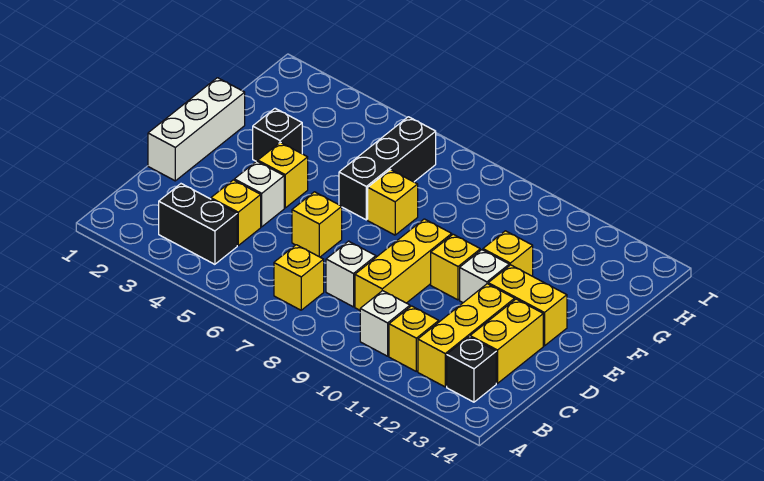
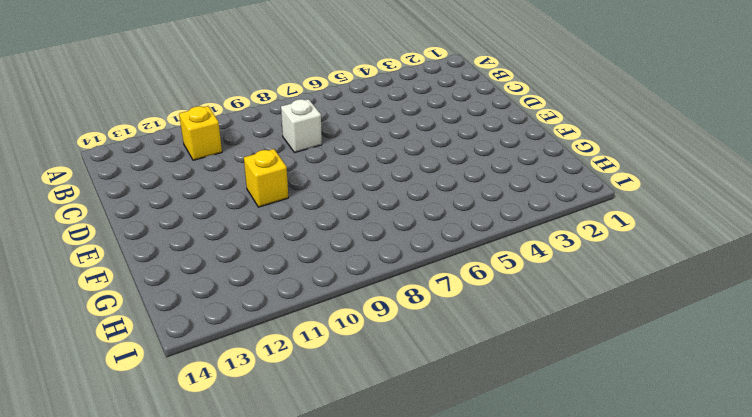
none -> black 1x2 brick [159,184,237,264]
none -> yellow 1x1 brick [274,245,324,310]
none -> white 1x1 brick [360,291,410,356]

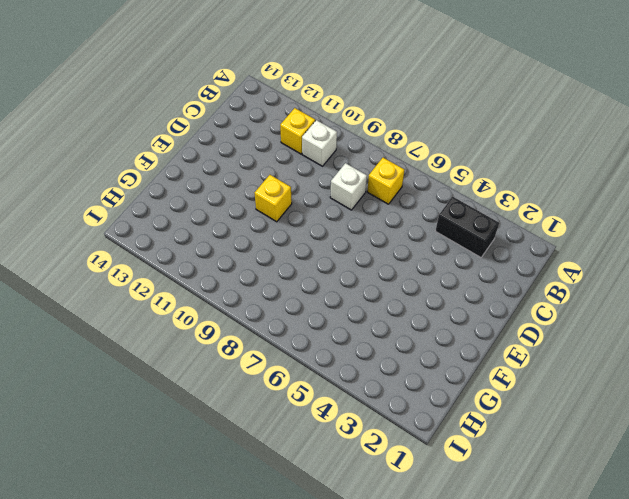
none -> yellow 1x3 brick [418,284,515,387]
none -> black 1x1 brick [447,337,496,402]
none -> yellow 1x1 brick [211,180,261,245]

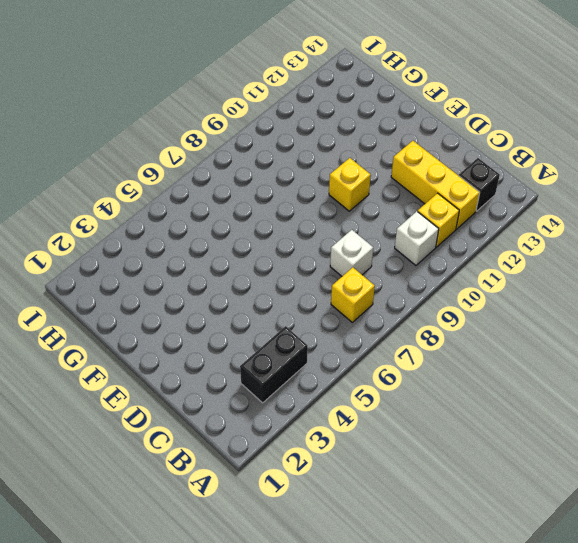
none -> yellow 1x1 brick [211,180,261,245]
none -> yellow 1x3 brick [355,219,452,310]
none -> yellow 1x2 brick [470,299,543,383]

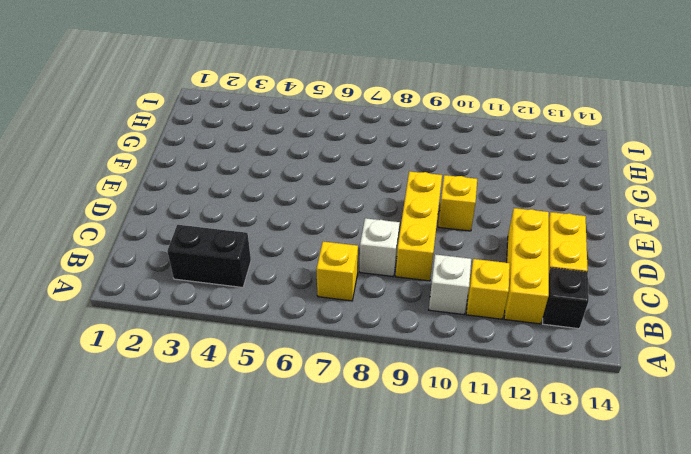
none -> yellow 1x1 brick [211,180,261,245]
none -> white 1x3 brick [148,78,245,181]
none -> white 1x1 brick [234,161,284,227]

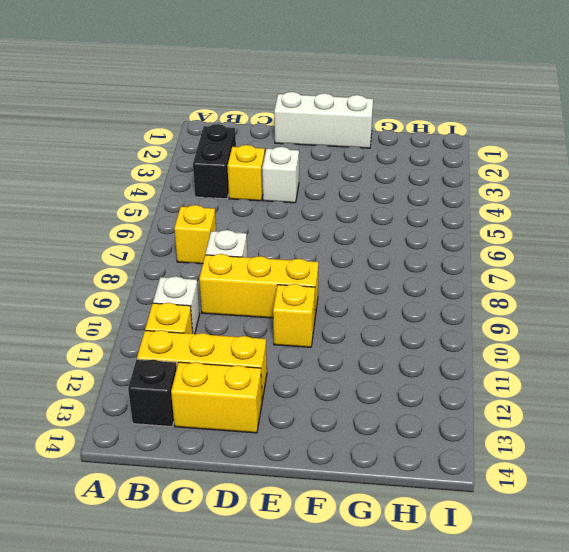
none -> yellow 1x1 brick [292,192,342,257]
none -> yellow 1x1 brick [258,142,308,208]
none -> white 1x1 brick [460,250,509,303]

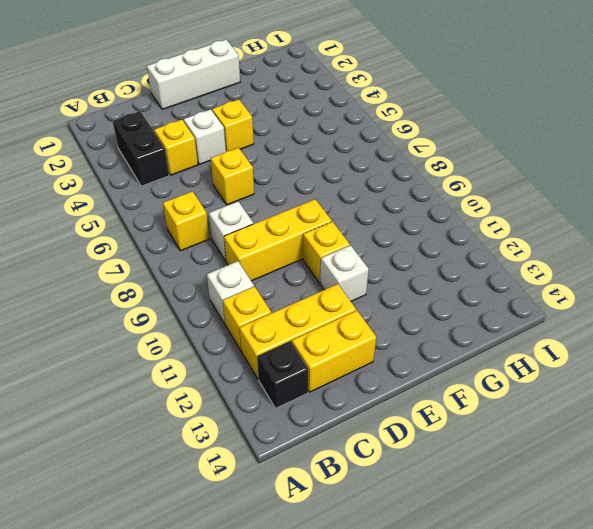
none -> yellow 1x2 brick [488,265,567,346]
none -> black 1x1 brick [253,108,302,161]
none -> black 1x3 brick [339,117,436,220]

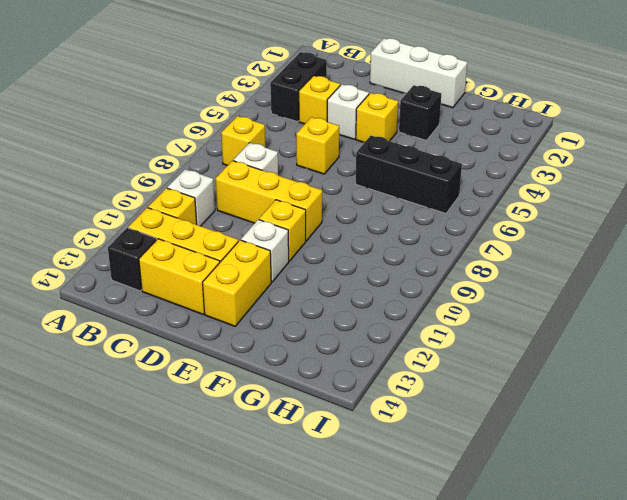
none -> yellow 1x1 brick [368,170,418,235]
none -> yellow 1x1 brick [483,231,533,276]

